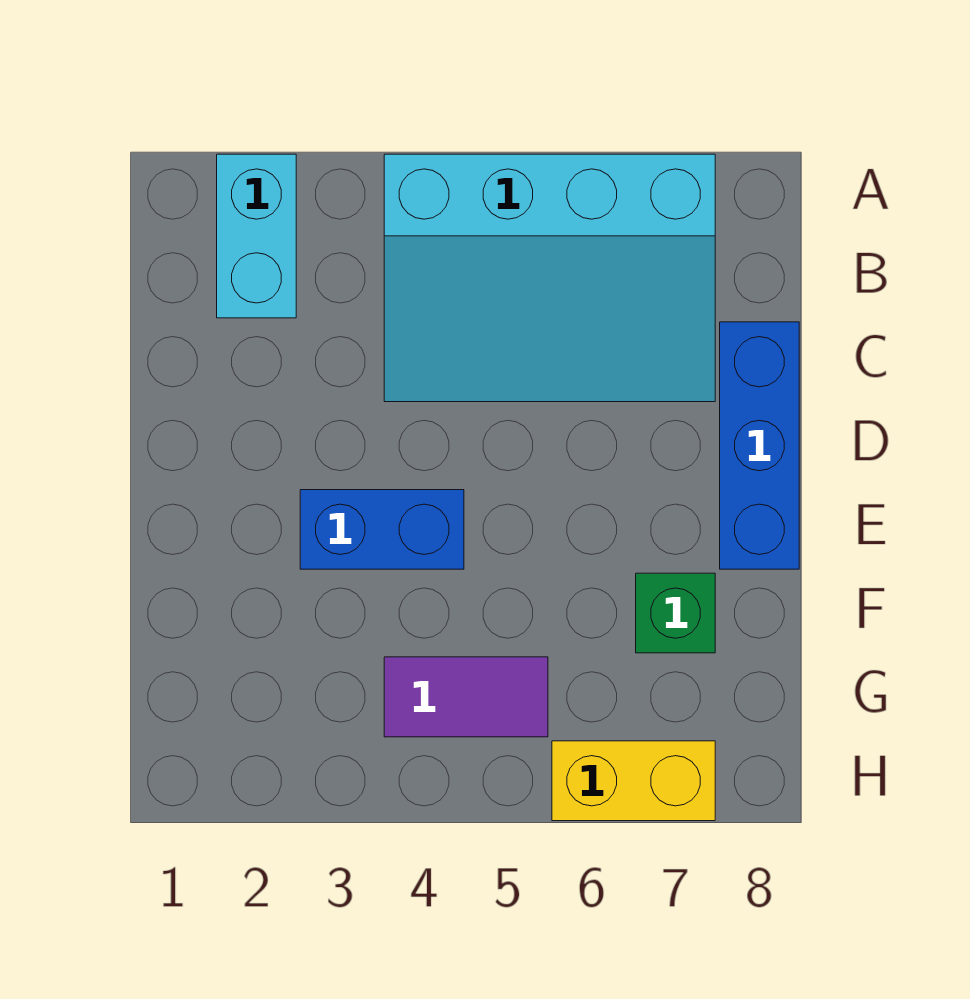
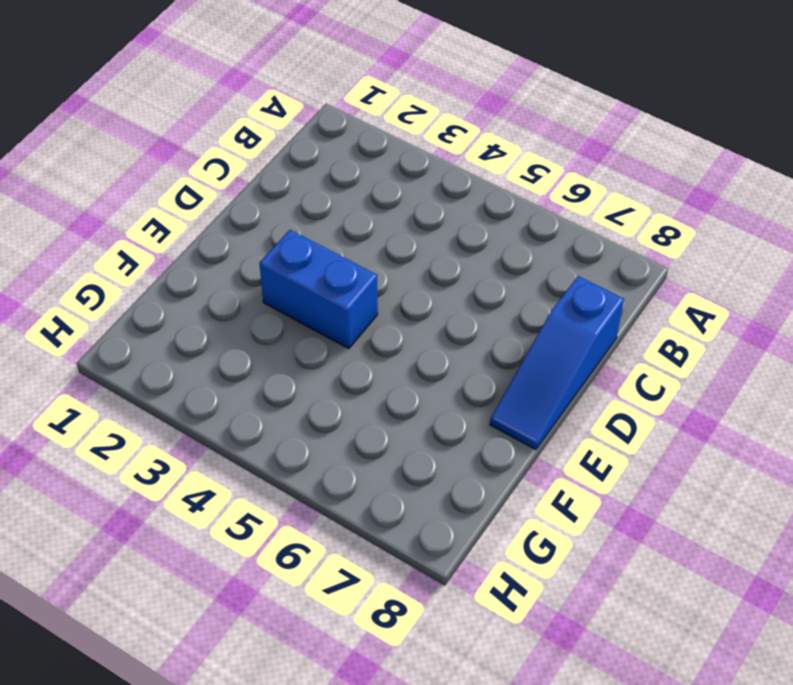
blue 1x3 slope [490,276,624,450] -> blue 1x3 brick [720,322,799,569]
none -> cyan 1x2 brick [217,154,296,318]
none -> cyan 3x4 slope [384,154,715,402]

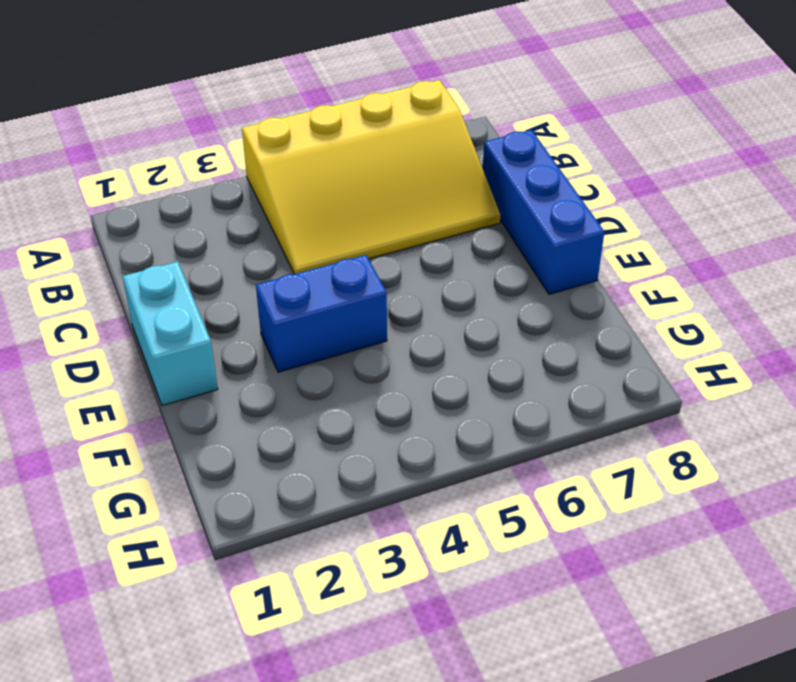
yellow 3x4 slope [242,80,500,274] -> cyan 3x4 slope [384,154,715,402]
cyan 1x2 brick [123,262,218,406] -> cyan 1x2 brick moved to [217,154,296,318]
none -> green 1x1 brick [636,573,715,653]
none -> purple 1x2 tile [384,657,548,737]

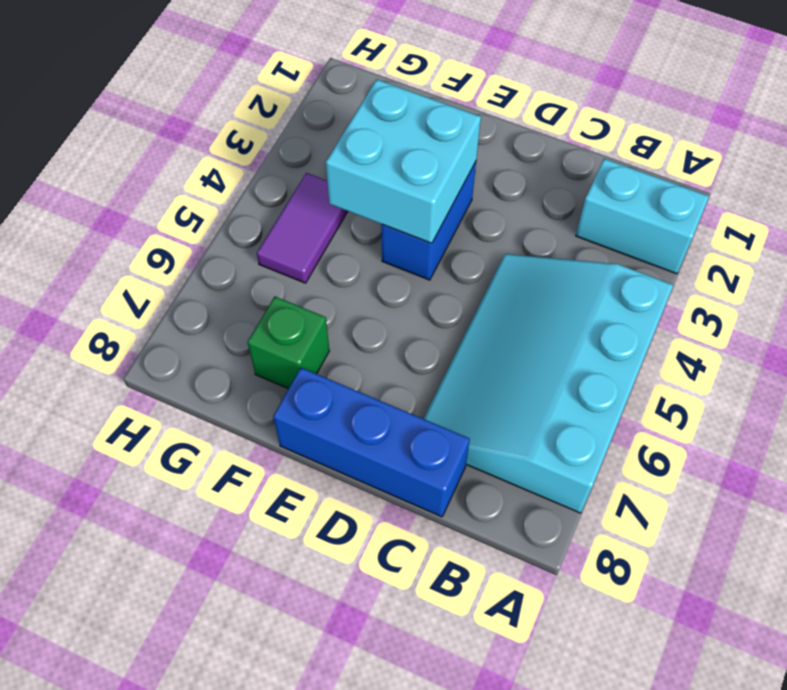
cyan 2x2 brick [326,79,481,243] -> none
none -> yellow 1x2 brick [552,741,715,821]

